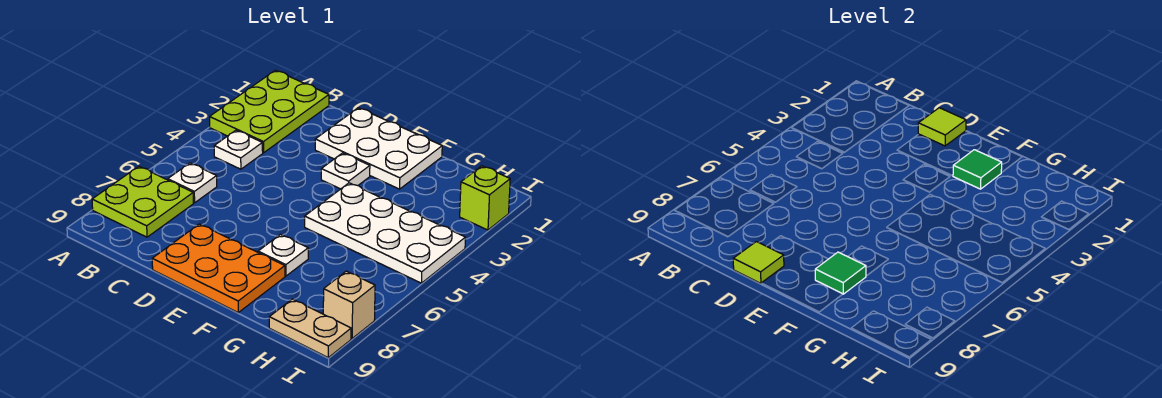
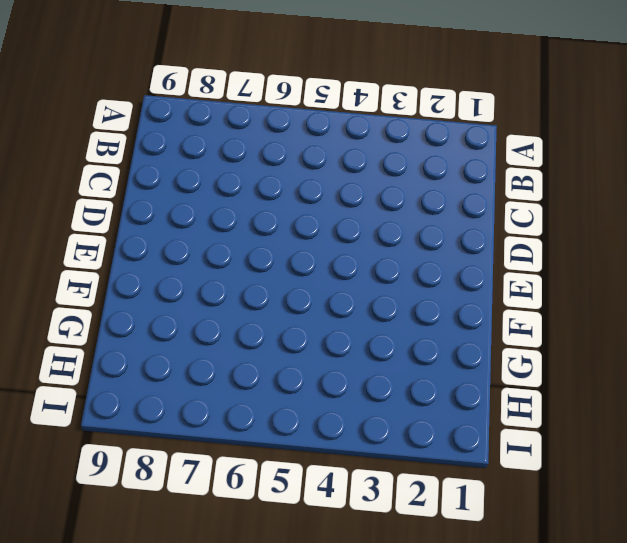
none -> lime 2x3 plate [210,70,329,153]
none -> lime 2x2 plate [92,166,193,237]
none -> white 1x1 plate [214,130,263,169]

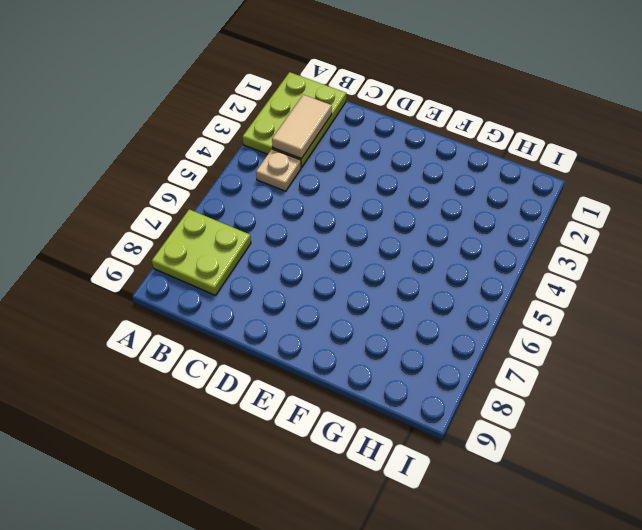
tan 1x2 tile [272,95,332,159] -> none
tan 1x1 plate [256,149,301,191] -> white 1x1 plate [214,130,263,169]
none -> white 1x1 plate [168,163,217,203]
none -> white 2x3 plate [315,108,442,189]
none -> orange 2x3 plate [152,224,285,312]

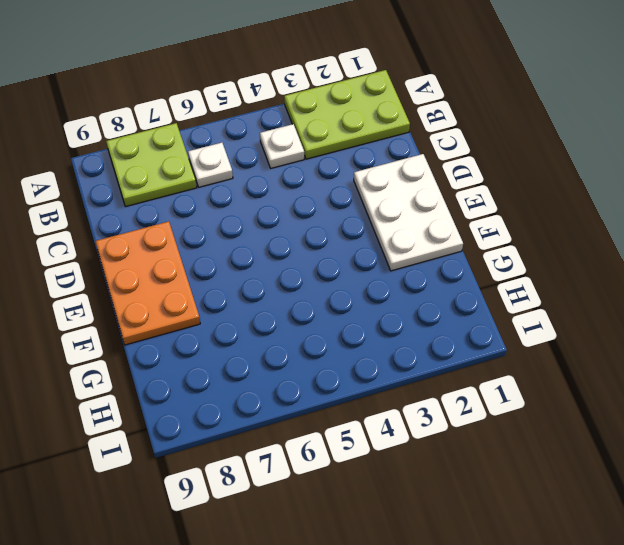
none -> white 1x1 plate [321,153,370,189]
none -> white 2x4 plate [305,183,465,283]
none -> white 1x1 plate [258,235,308,276]

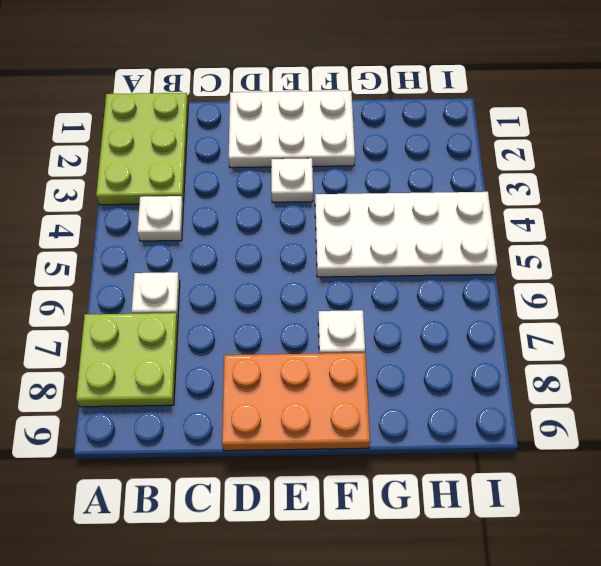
none -> tan 1x2 plate [269,299,351,357]
none -> lime 1x1 brick [460,166,510,230]
none -> tan 1x1 brick [323,271,375,339]

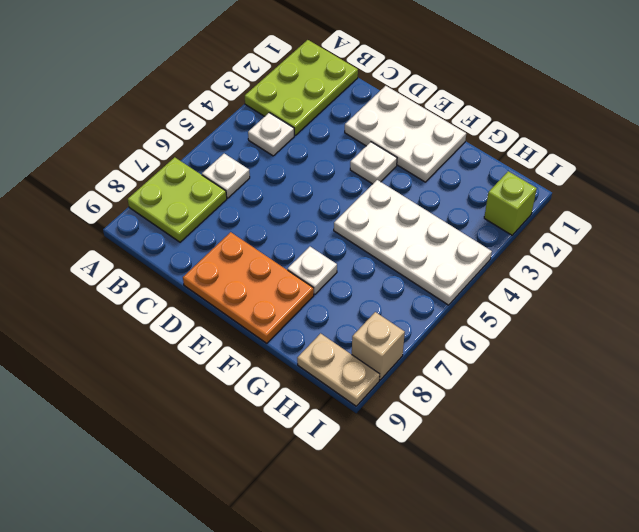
none -> lime 1x1 tile [918,108,966,146]
none -> lime 1x1 tile [733,242,784,283]
none -> green 1x1 tile [953,150,1002,189]

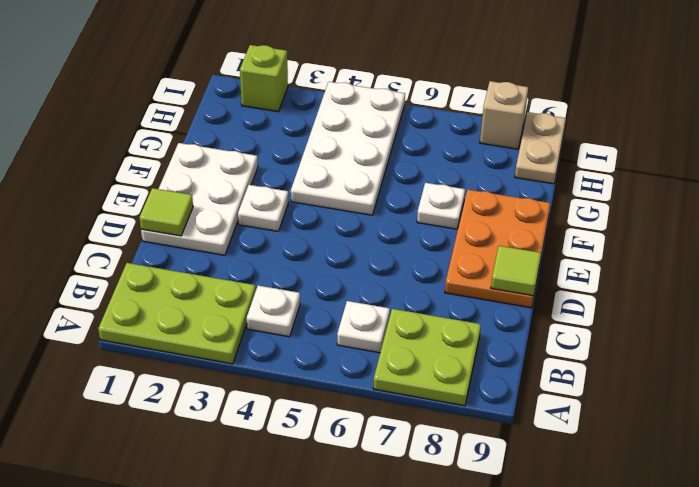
none -> green 1x1 tile [953,150,1002,189]
none -> green 1x1 tile [815,252,866,294]

